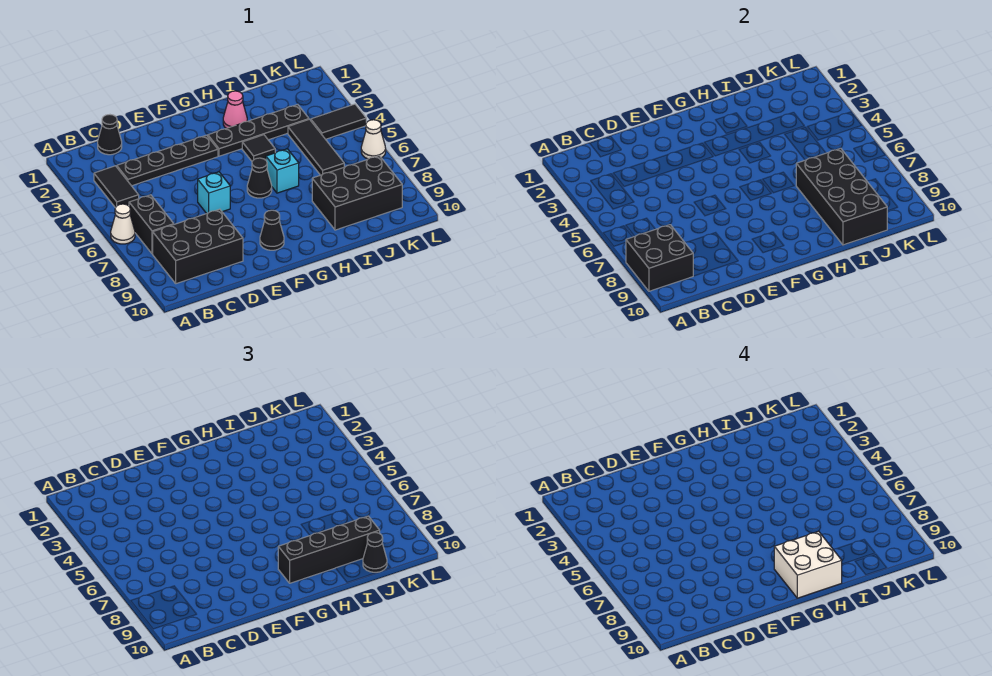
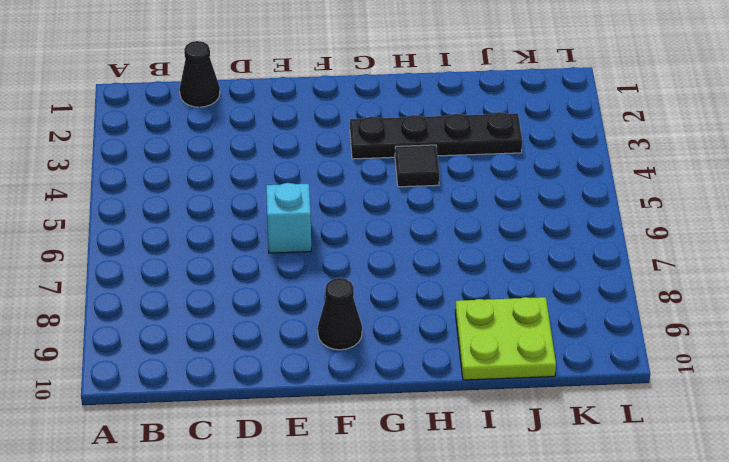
lime 2x2 plate [455,297,556,380] -> black 2x3 brick [312,156,402,230]
none -> white 1x1 cone [111,204,135,244]
none -> black 1x2 tile [94,166,139,208]
none -> black 1x2 brick [129,195,174,254]

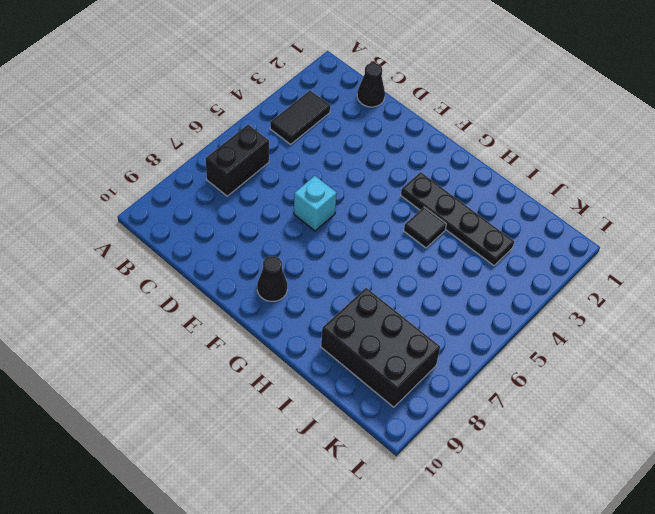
none -> white 1x1 cone [111,204,135,244]
none -> black 2x3 brick [153,209,243,284]
none -> black 1x4 plate [117,135,218,186]

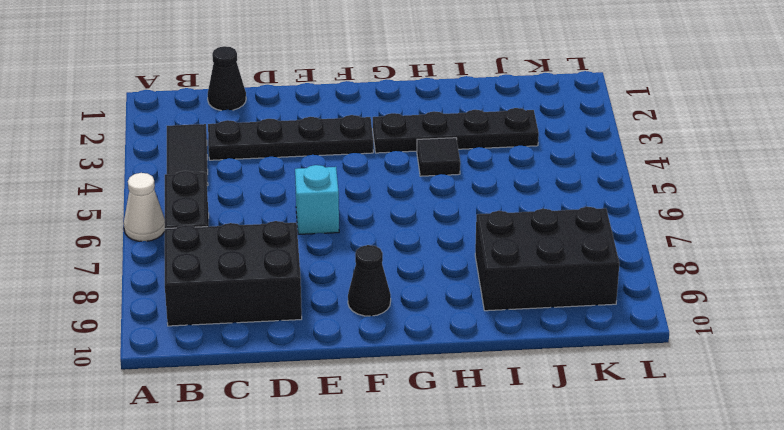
none -> black 1x1 cone [247,158,272,198]
none -> pink 1x1 cone [223,91,247,128]
none -> cyan 1x1 brick [266,149,299,193]

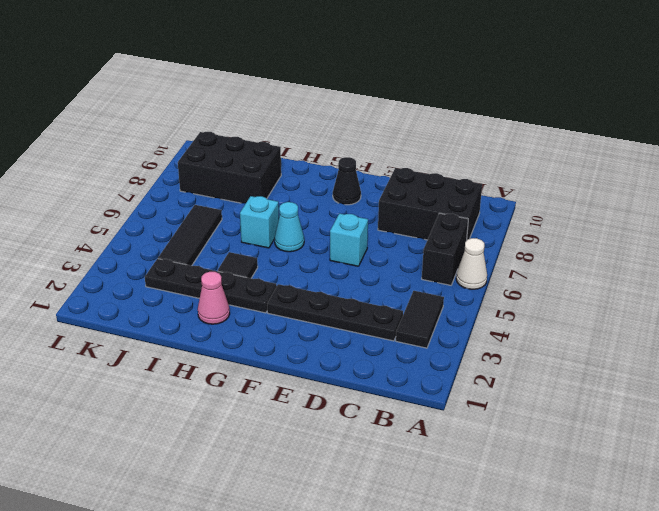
cyan 1x1 cone [275,202,304,252] -> black 1x1 cone [247,158,272,198]
none -> black 1x1 cone [98,115,122,155]
none -> black 1x2 tile [311,104,366,139]
none -> white 1x1 cone [361,120,386,159]

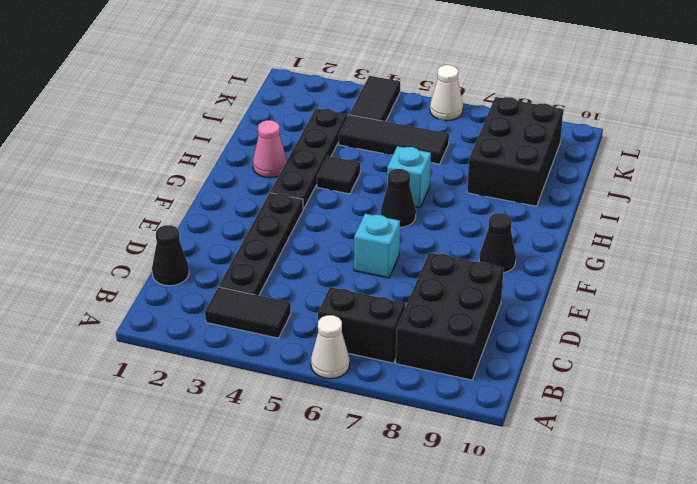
none -> black 2x2 brick [626,225,693,291]
none -> black 2x4 brick [796,148,887,245]
none -> black 1x4 brick [278,516,380,583]

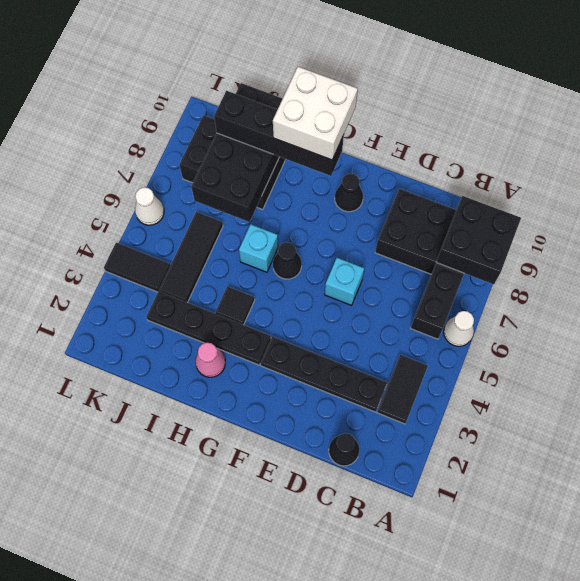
none -> black 1x1 cone [363,532,387,573]

